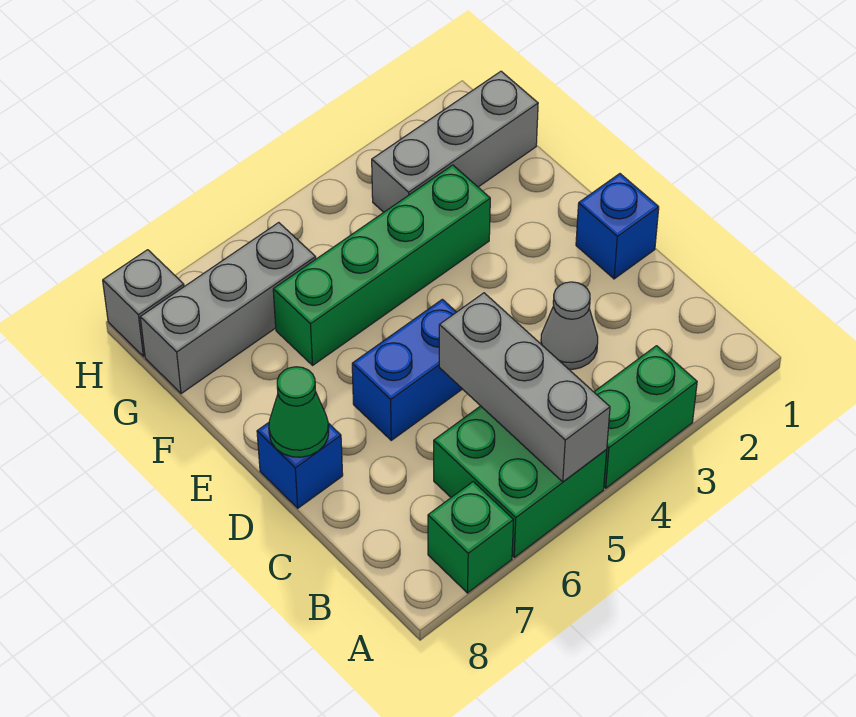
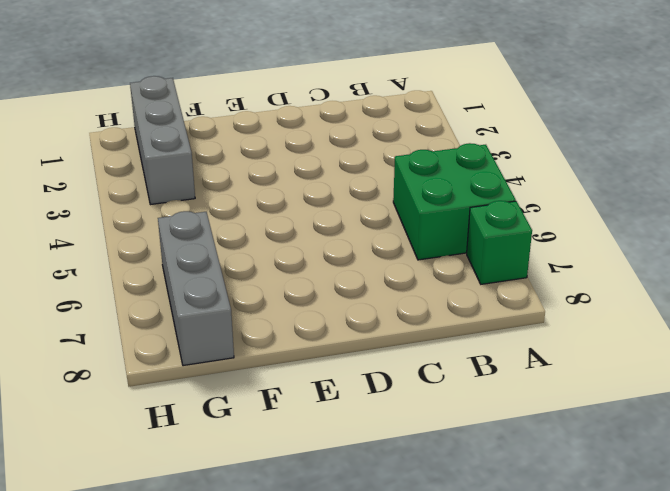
none -> green 1x2 brick [594,346,697,488]
none -> grey 1x1 cone [541,282,598,369]
none -> blue 1x1 brick [576,174,659,279]

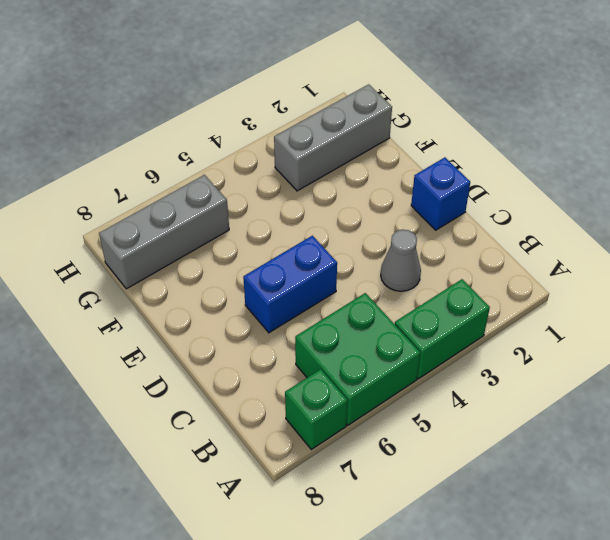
none -> blue 1x1 brick [257,423,343,508]
none -> green 1x4 brick [273,165,490,365]
none -> grey 1x1 brick [103,250,184,357]

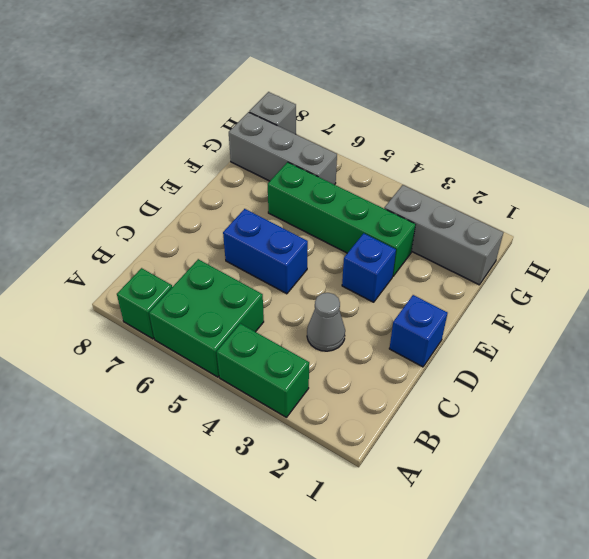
blue 1x1 brick [342,233,396,302] -> blue 1x1 brick moved to [257,423,343,508]
none -> grey 1x3 brick [439,293,610,482]
none -> green 1x1 cone [269,367,329,457]

